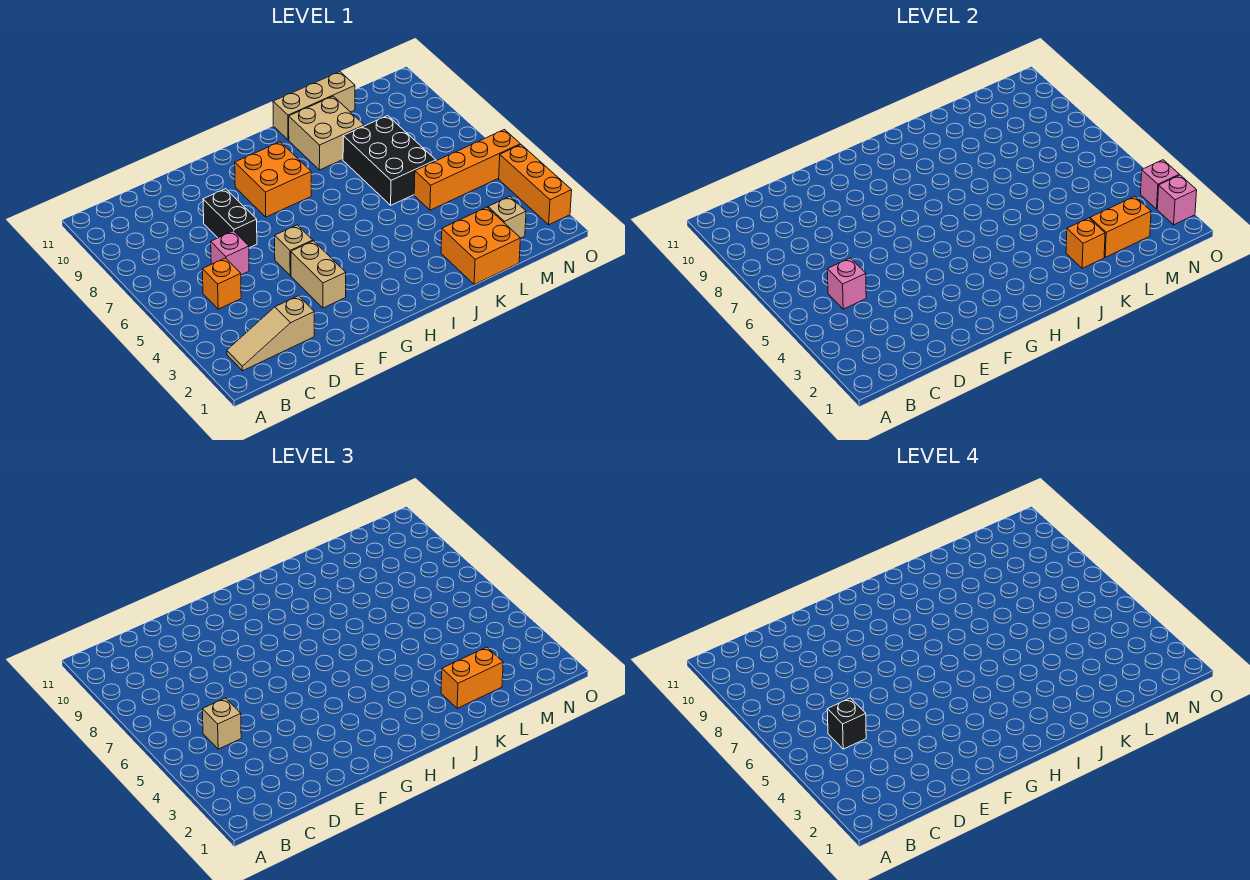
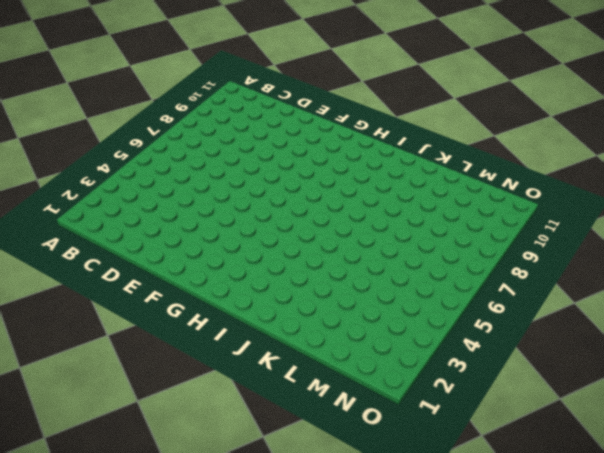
none -> tan 1x3 slope [227,296,314,371]
none -> orange 1x1 brick [202,258,241,309]
none -> pink 1x1 brick [211,231,249,275]

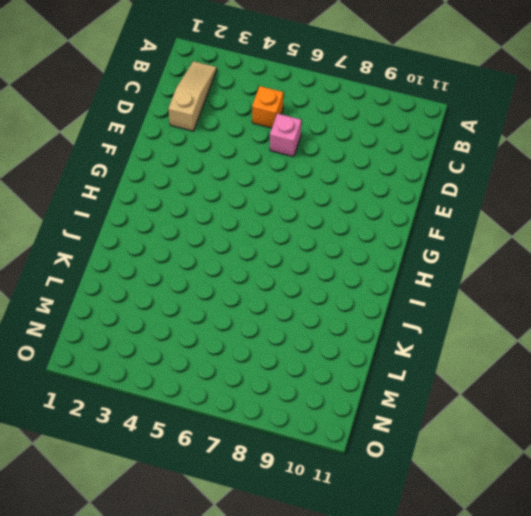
none -> black 1x2 brick [203,189,257,248]
none -> tan 1x2 brick [291,241,346,308]
none -> tan 1x1 brick [275,225,313,275]

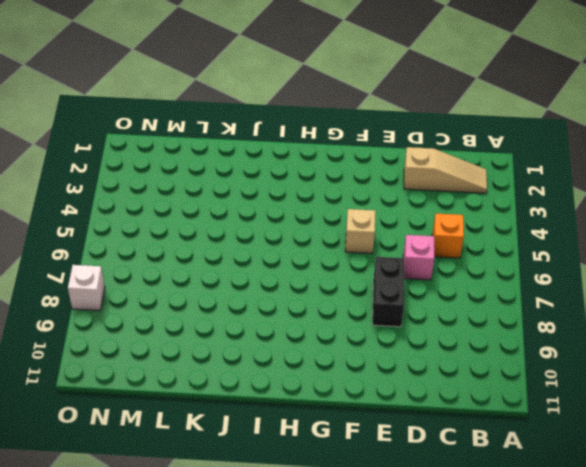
white 1x1 brick [68,265,105,311] -> none
none -> tan 1x2 brick [291,241,346,308]
none -> orange 2x2 brick [235,142,311,217]
none -> tan 2x2 brick [289,96,364,170]

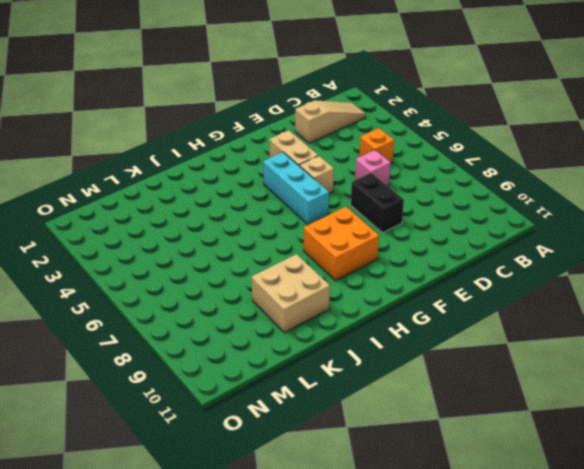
cyan 1x3 brick [263,152,329,225] -> none
none -> tan 1x3 brick [273,72,355,140]
none -> orange 2x2 brick [441,207,520,284]
none -> black 2x3 brick [343,116,436,205]

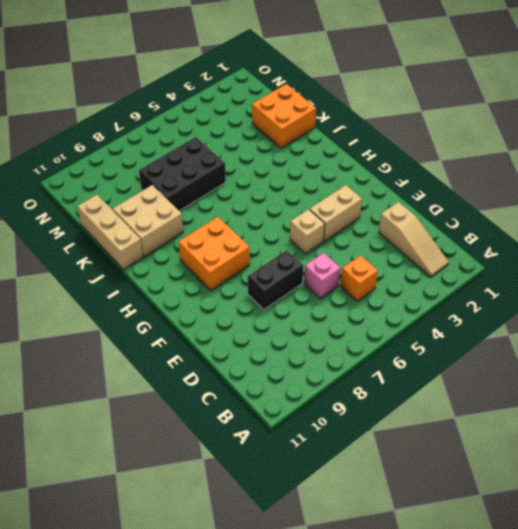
none -> orange 1x4 brick [414,130,520,210]
none -> tan 1x1 brick [488,196,526,238]
none -> orange 1x3 brick [499,145,572,225]

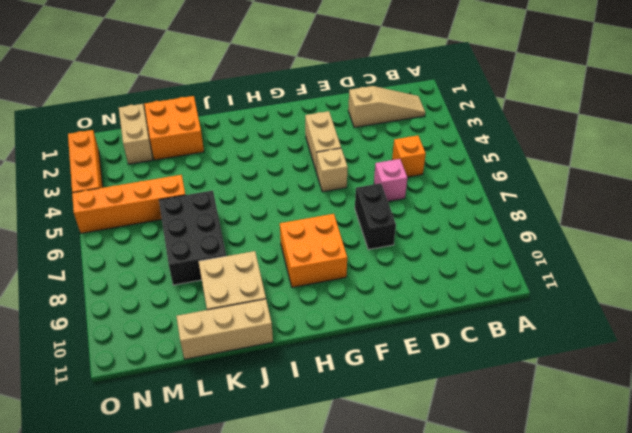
tan 1x2 brick [119,104,153,164] -> tan 1x1 brick [488,196,526,238]
none -> pink 1x1 brick [827,258,866,309]
none -> orange 1x1 brick [1066,218,1105,268]
none -> orange 1x2 brick [1090,196,1151,257]

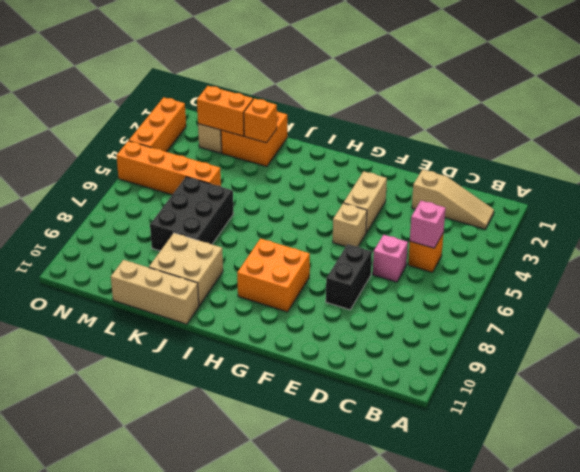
none -> pink 1x1 brick [1157,175,1197,225]
none -> pink 1x1 brick [1140,160,1179,209]
none -> tan 1x1 brick [202,698,241,749]

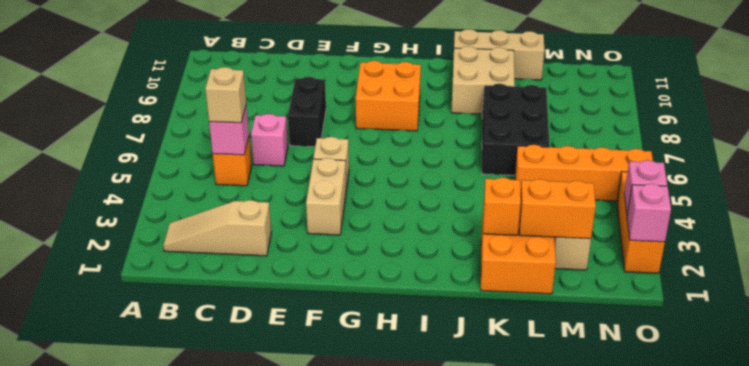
none -> orange 1x2 brick [441,647,503,708]
none -> black 1x1 brick [827,698,866,749]

